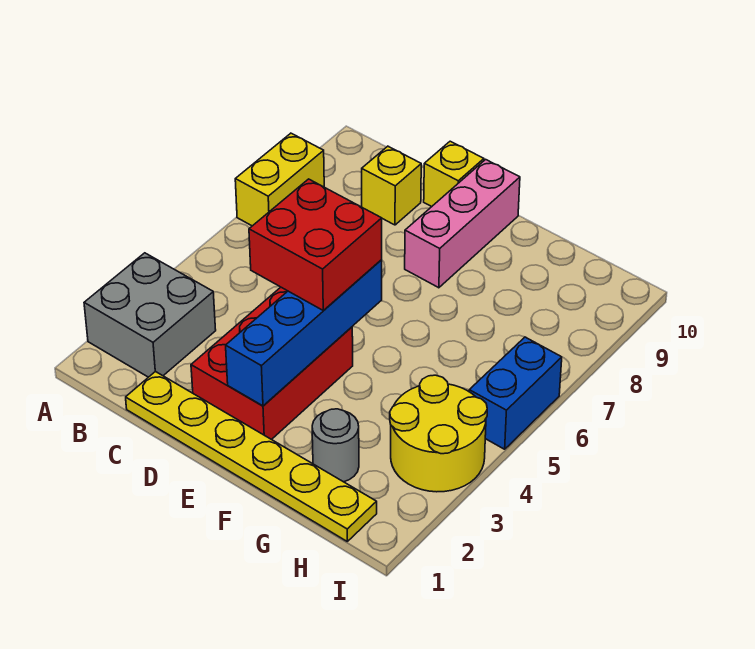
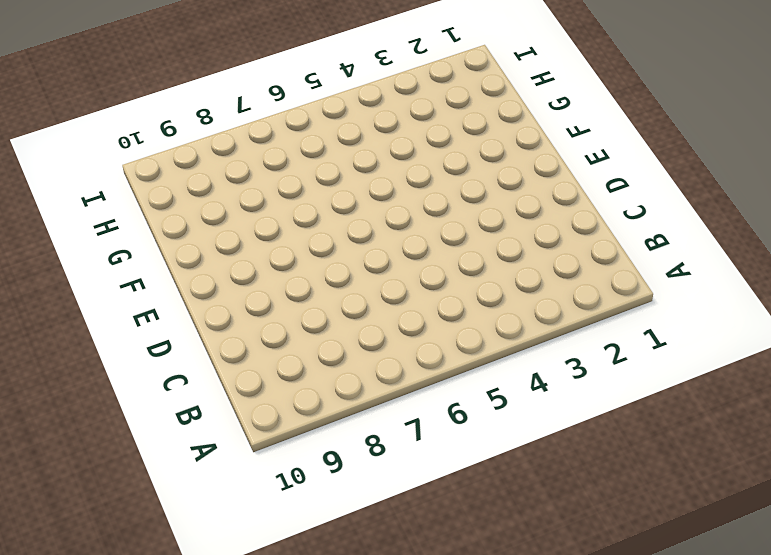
none -> grey 2x2 brick [84,253,216,377]
none -> yellow 1x2 brick [235,133,324,226]
none -> yellow 1x6 plate [126,371,377,541]

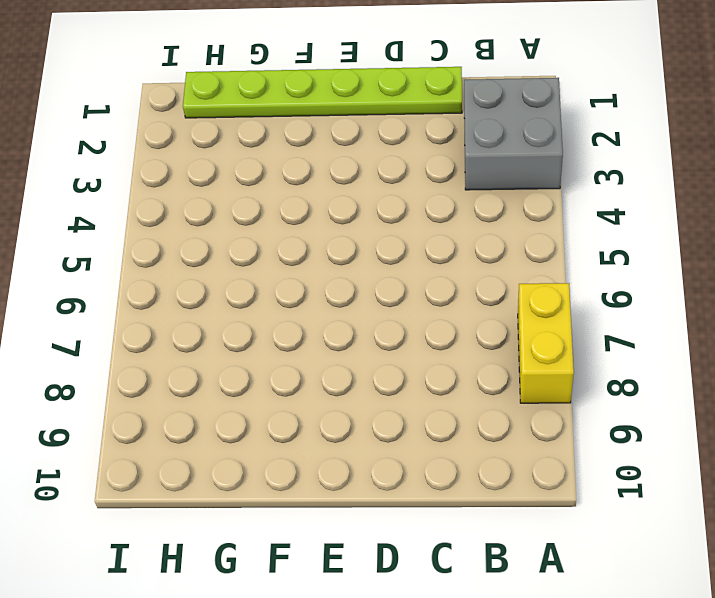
lime 1x6 plate [183,67,462,118] -> yellow 1x6 plate [126,371,377,541]
none -> yellow 1x1 brick [362,146,421,225]
none -> red 2x3 brick [191,287,353,440]
none -> yellow 1x1 brick [424,141,484,207]

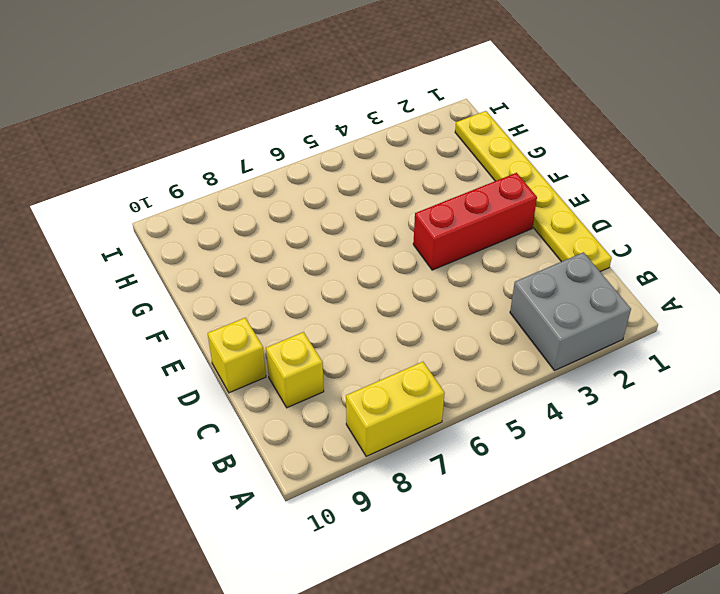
red 1x3 brick [413,173,537,270] -> red 2x3 brick [191,287,353,440]
none -> pink 1x3 brick [405,159,520,288]
none -> grey 1x1 round brick [312,409,359,482]
none -> yellow 2x2 round brick [390,375,487,492]

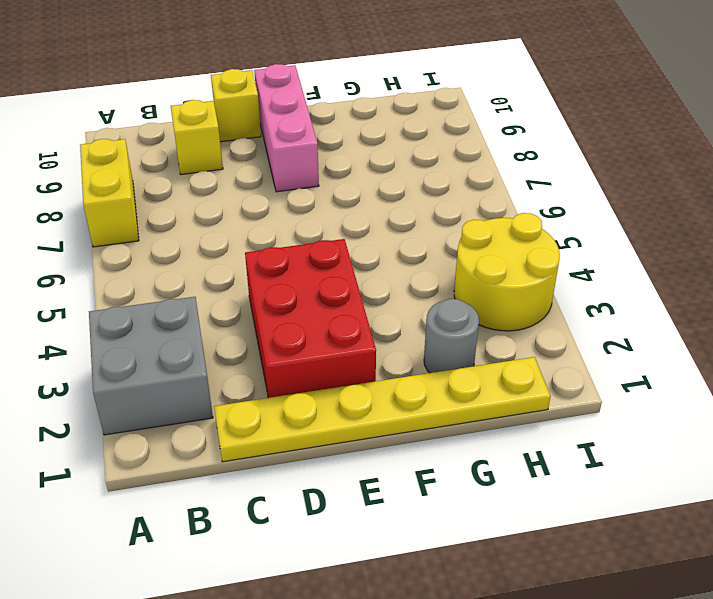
none -> blue 1x2 brick [469,337,562,449]
none -> blue 1x4 brick [226,260,382,406]
none -> red 2x2 brick [249,179,382,311]

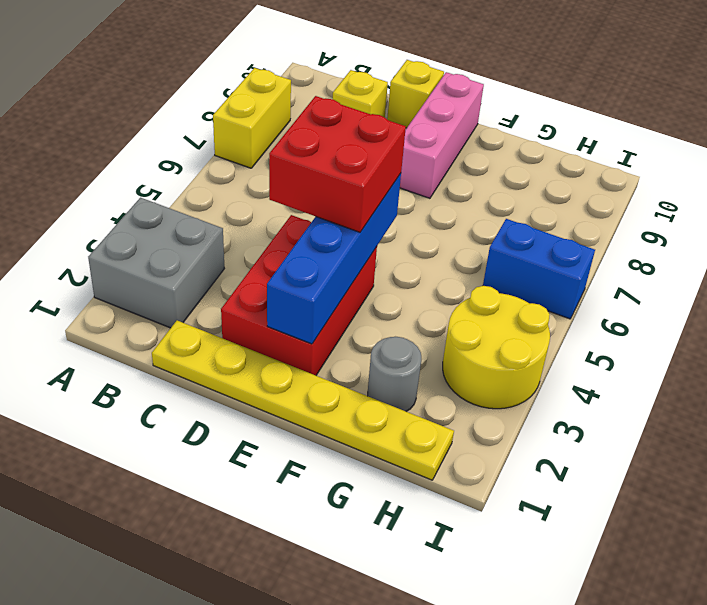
blue 1x2 brick [483,219,595,319] -> blue 1x2 brick turned to [469,337,562,449]

